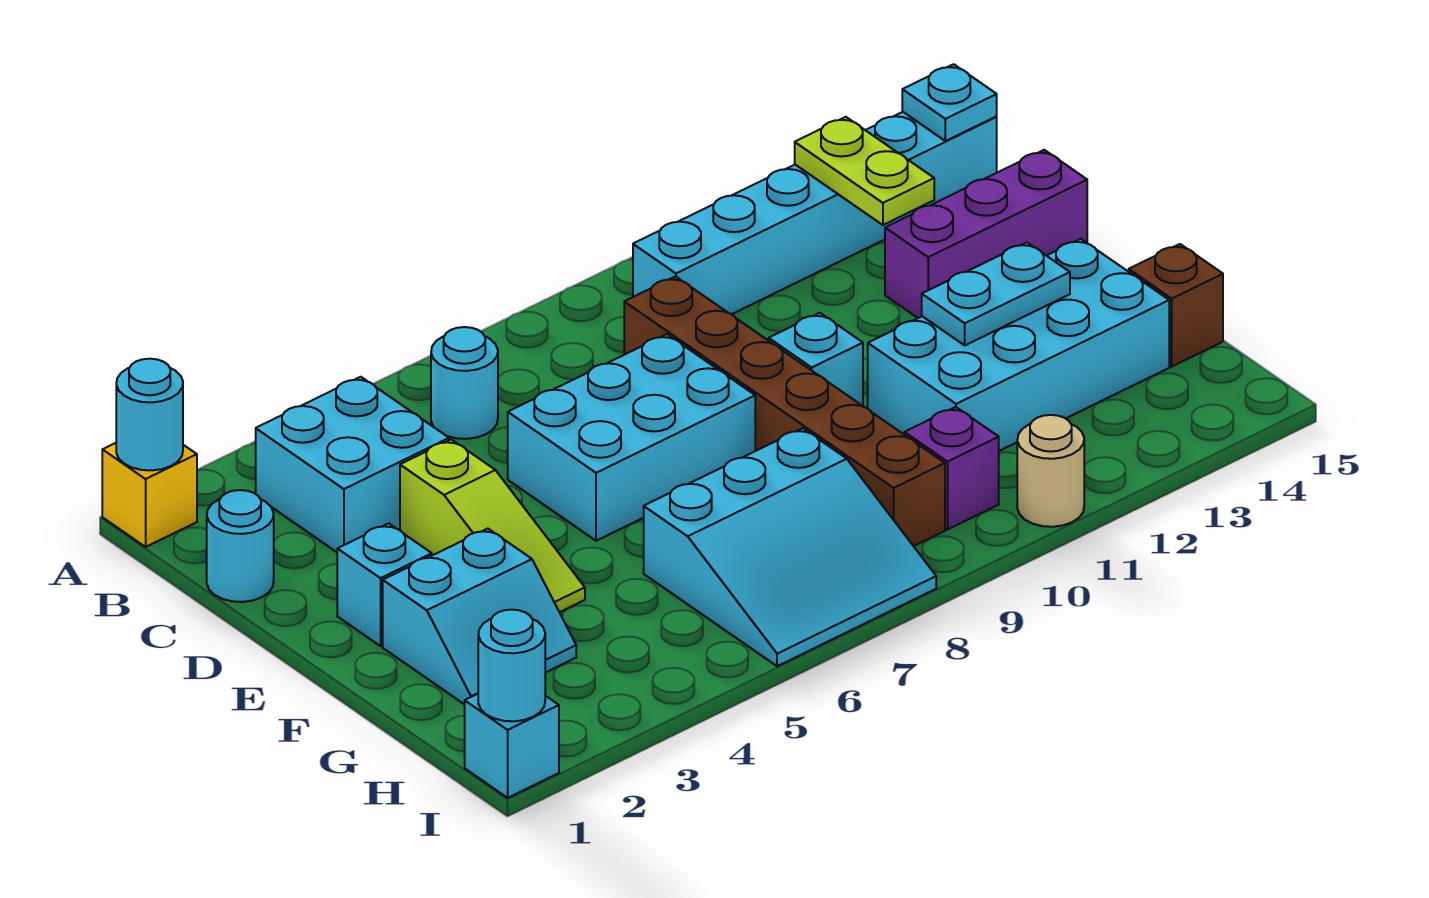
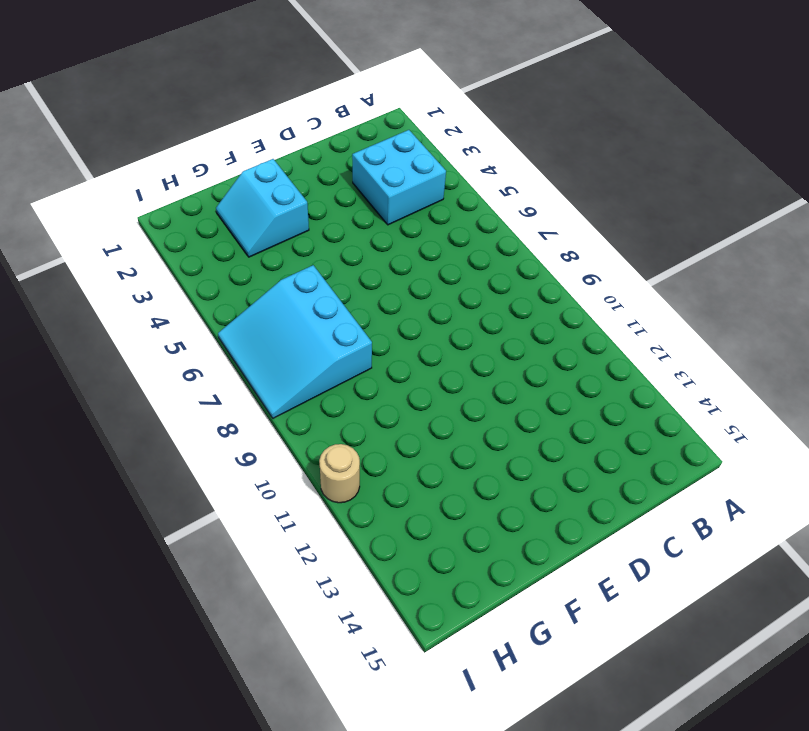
none -> yellow 1x1 brick [102,443,197,547]
none -> cyan 1x1 round brick [431,327,498,439]
none -> cyan 1x6 brick [633,112,997,314]

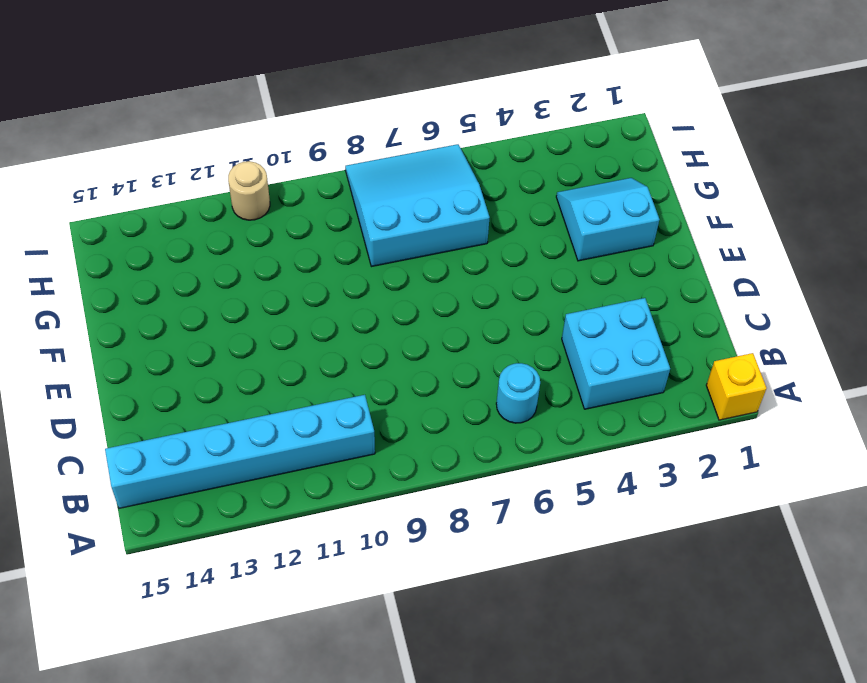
none -> cyan 1x1 round brick [207,490,274,602]
none -> brown 1x6 brick [624,277,945,546]
none -> lime 1x3 slope [400,440,585,612]

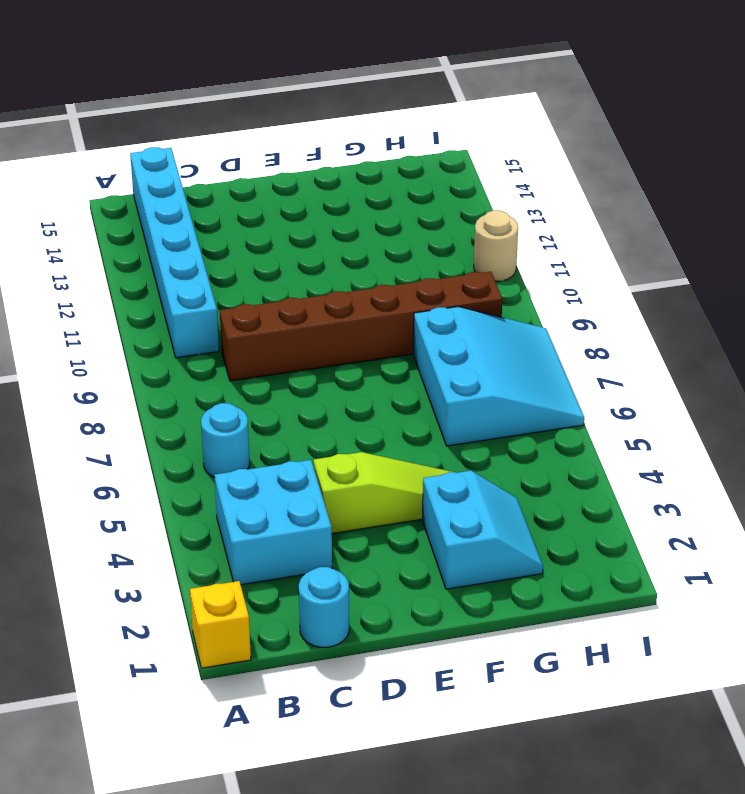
none -> cyan 2x3 brick [508,334,755,541]
none -> purple 1x3 brick [885,150,1087,318]
none -> cyan 1x1 brick [337,523,432,646]

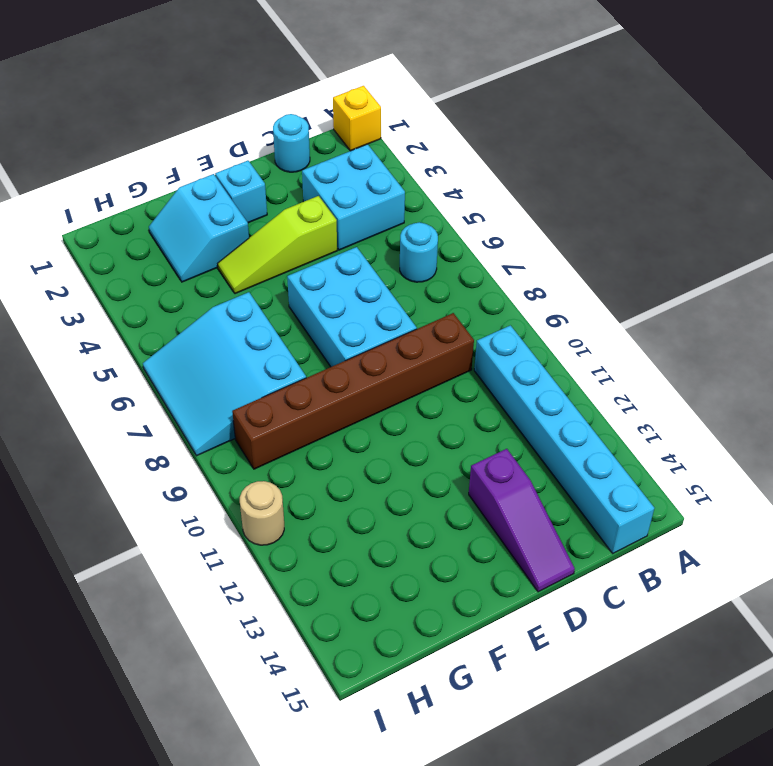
purple 1x3 slope [469,449,575,592] -> purple 1x3 brick [885,150,1087,318]
none -> cyan 1x1 brick [769,313,863,406]
none -> cyan 2x4 brick [868,239,1169,451]
none -> brown 1x1 brick [1129,244,1223,366]

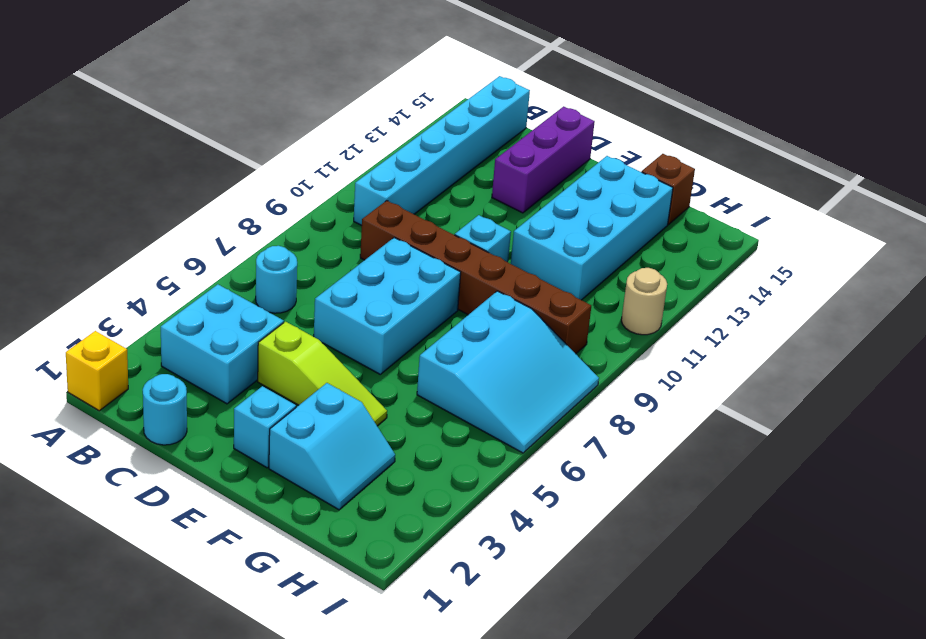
none -> purple 1x1 brick [904,407,999,530]
none -> cyan 1x1 brick [465,694,559,798]
none -> cyan 1x1 round brick [116,359,183,470]

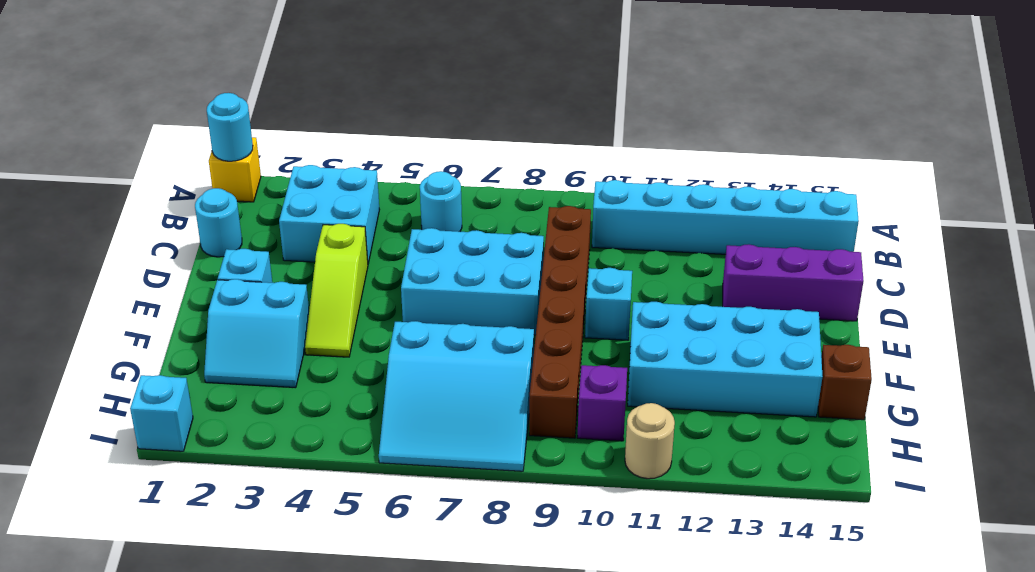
none -> lime 1x2 plate [795,117,934,225]
none -> cyan 1x1 plate [902,64,997,141]
none -> cyan 1x2 plate [922,242,1070,345]

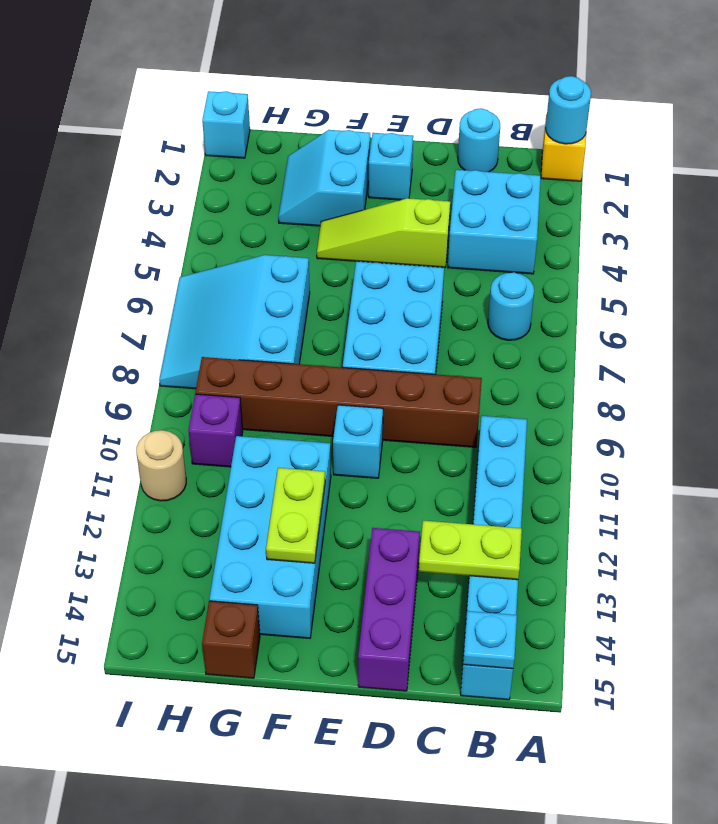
lime 1x2 plate [266,468,325,563] -> cyan 1x2 plate [922,242,1070,345]
none -> cyan 1x1 round brick [478,610,545,721]

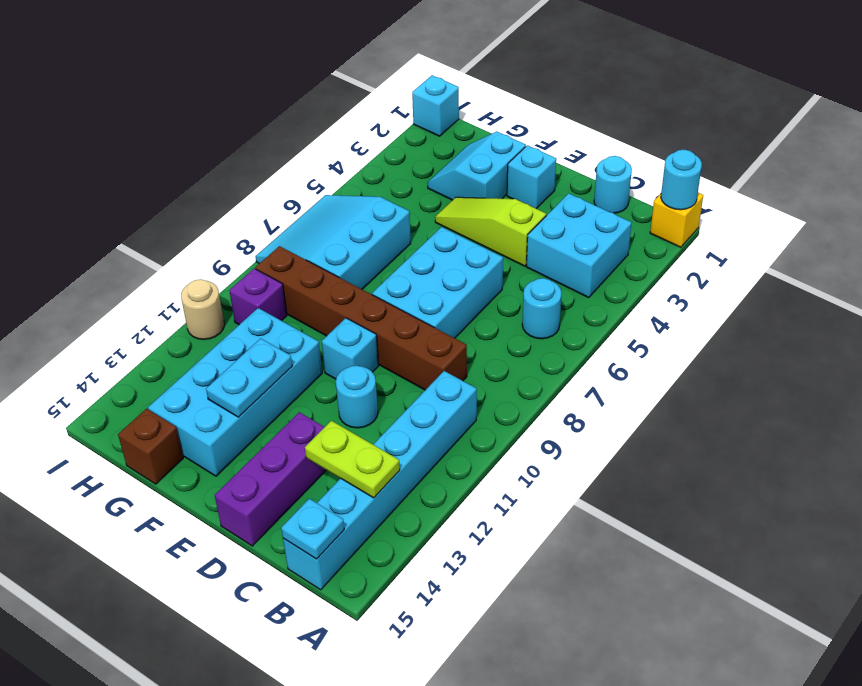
cyan 1x1 round brick [336,366,378,428] -> cyan 1x1 round brick moved to [478,610,545,721]

